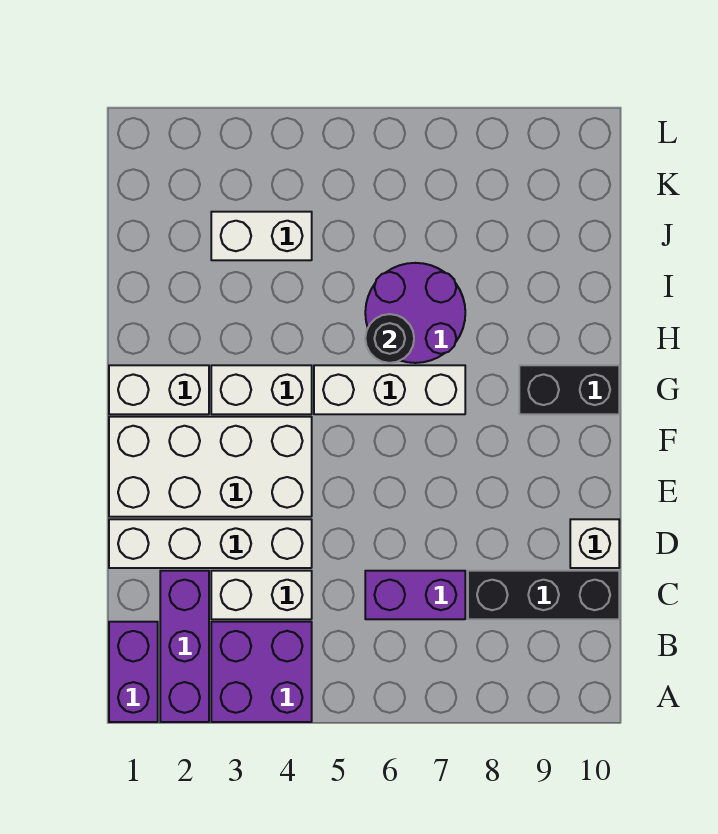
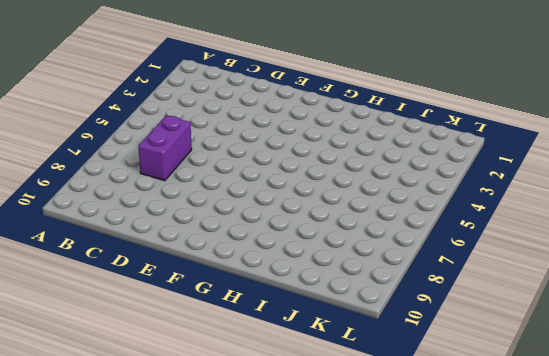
none -> purple 1x2 brick [109,622,158,722]
none -> purple 1x3 brick [160,571,209,722]
none -> purple 2x2 brick [211,622,312,722]

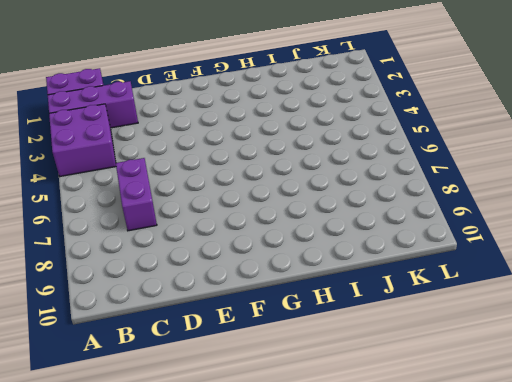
none -> white 1x2 brick [211,571,312,619]
none -> black 1x3 brick [468,571,619,619]
none -> white 1x4 brick [109,519,312,568]

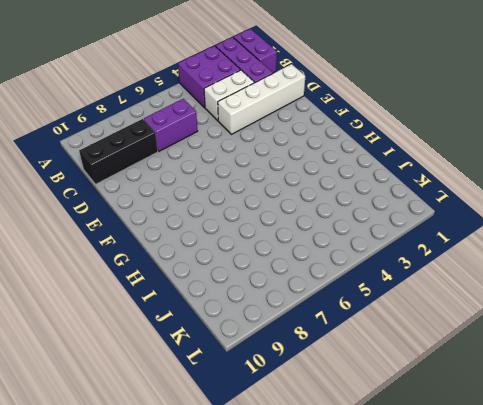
none -> white 1x1 brick [570,519,619,568]
none -> white 2x4 brick [109,417,312,517]
none -> white 1x2 brick [109,365,209,414]

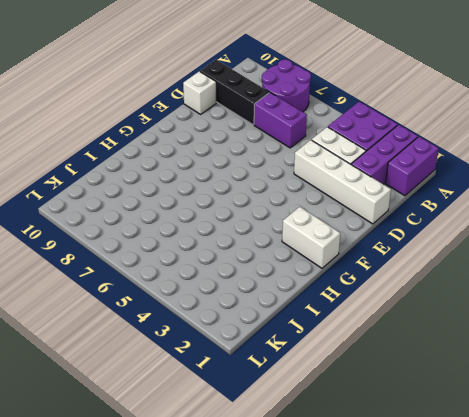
purple 2x2 round brick [262,60,311,112] -> purple 2x2 round brick moved to [365,263,465,363]
none -> white 2x4 brick [109,417,312,517]
none -> white 1x2 brick [211,365,312,414]
none -> white 1x3 brick [314,365,465,414]

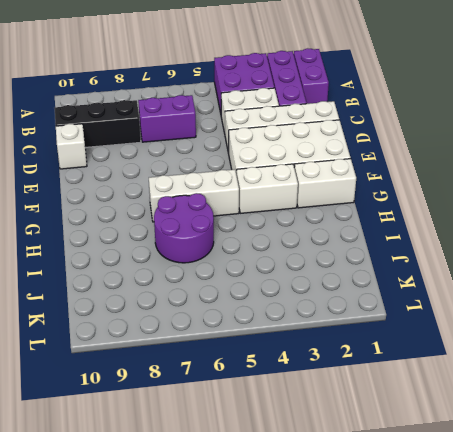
none -> black 1x2 brick [519,365,619,414]
none -> white 1x2 brick [211,212,312,260]
none -> black 1x1 round brick [365,314,414,363]

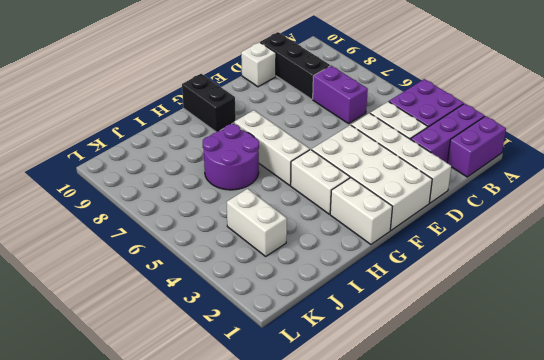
none -> black 1x1 round brick [365,314,414,363]

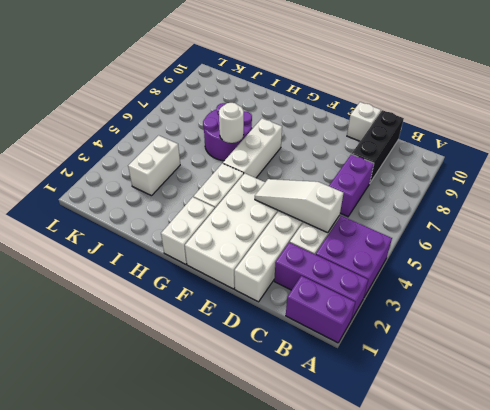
white 1x3 slope [255,179,343,233] -> none
white 1x1 round brick [219,103,244,143] -> black 1x1 round brick [365,314,414,363]
none -> black 1x2 brick [519,365,619,414]

